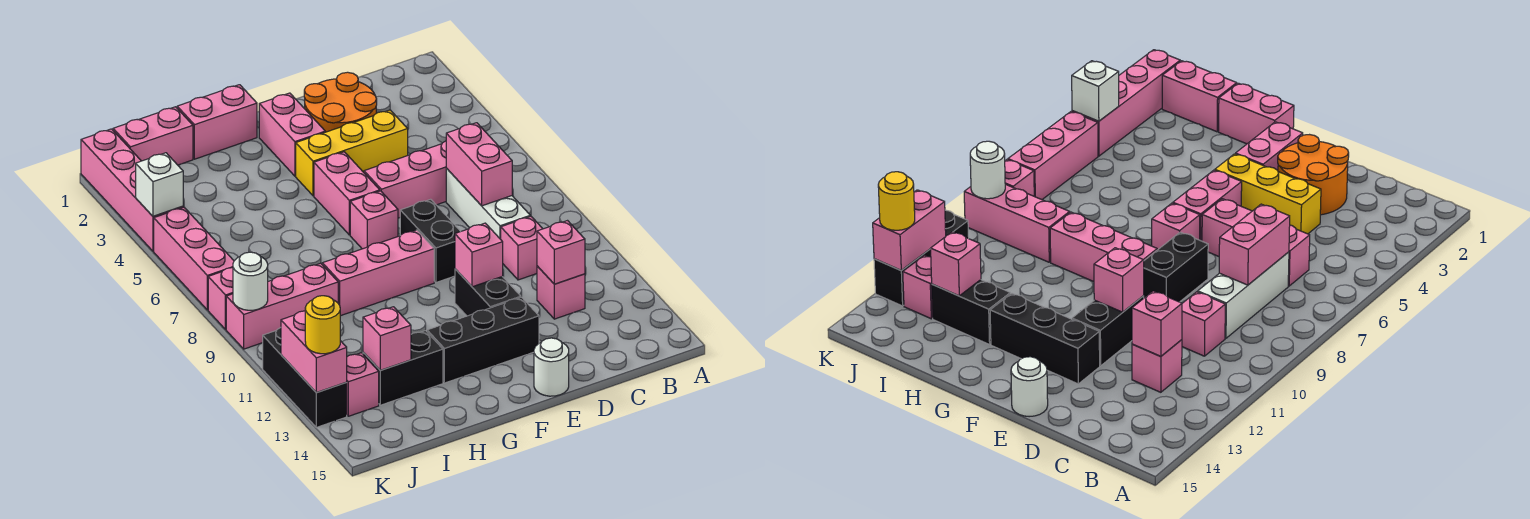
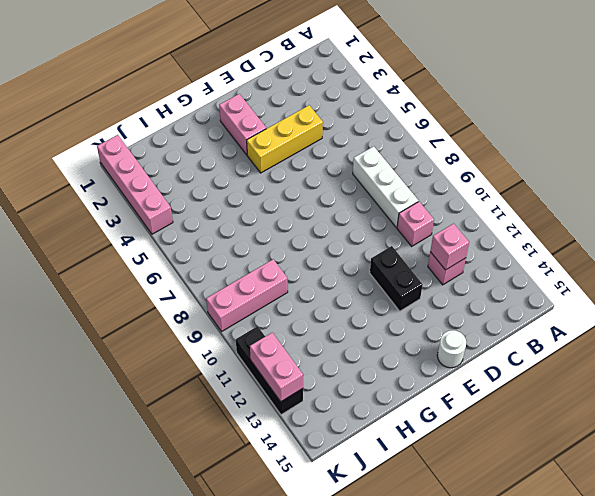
none -> pink 1x3 brick [364,141,446,218]
none -> orange 2x2 round brick [304,72,377,132]
none -> black 1x2 brick [400,199,461,282]
none -> black 1x3 brick [427,297,539,383]

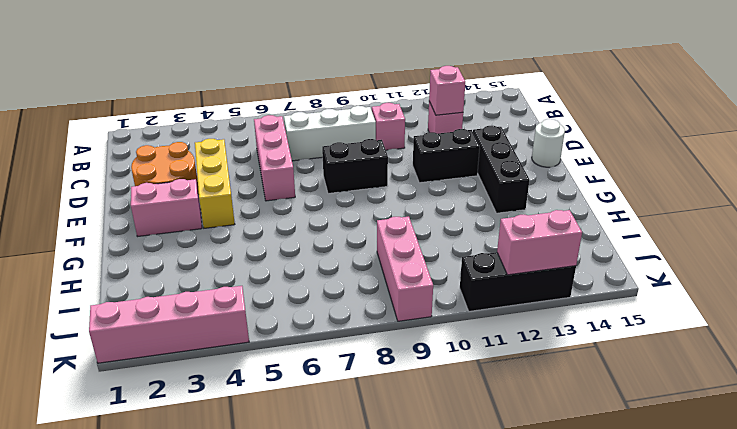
none -> pink 1x2 brick [314,152,380,235]
none -> pink 1x1 brick [350,191,398,249]
none -> pink 1x3 brick [322,230,434,316]
none -> pink 1x2 brick [177,85,257,159]

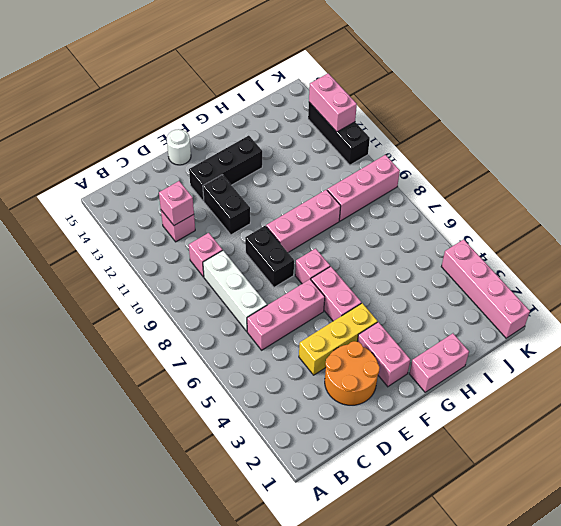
none -> black 1x2 brick [363,331,443,405]
none -> pink 1x2 brick [113,107,193,165]
none -> pink 1x1 brick [346,353,379,416]
none -> pink 1x3 brick [154,207,234,310]

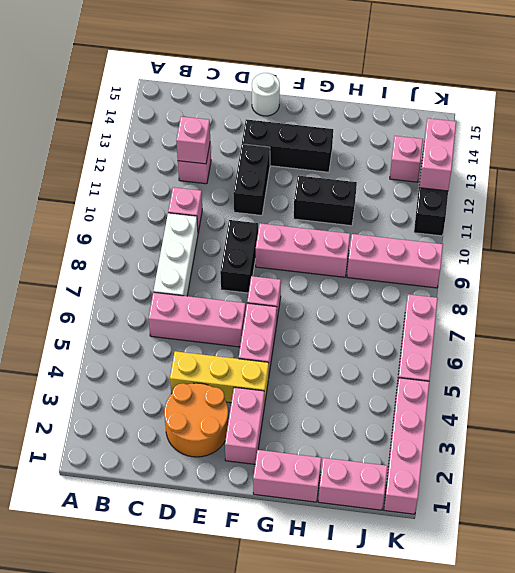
black 1x2 brick [294,176,357,226] -> black 1x2 brick moved to [363,331,443,405]
none -> pink 1x1 brick [208,268,233,330]
none -> pink 1x2 brick [446,123,512,206]
none -> pink 1x1 brick [455,223,503,287]
none -> pink 1x1 brick [363,307,411,370]

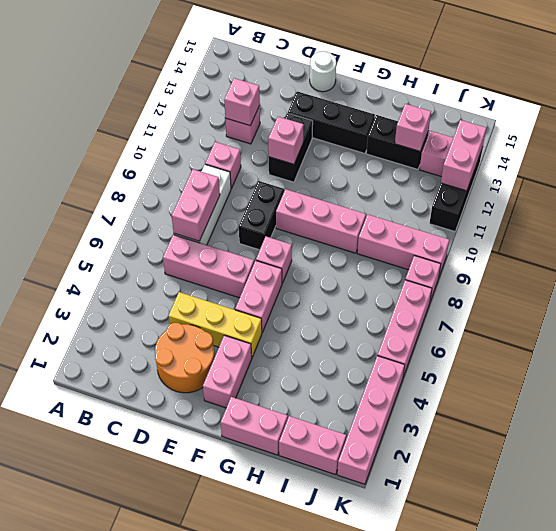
none -> white 1x1 brick [136,153,183,216]
none -> white 1x1 round brick [233,252,268,310]
none -> yellow 1x1 round brick [305,296,340,354]

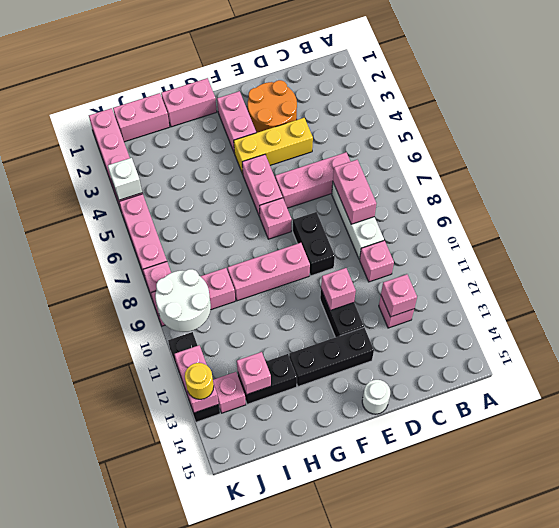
white 2x2 round brick [155,269,211,332] -> white 1x1 round brick [233,252,268,310]

